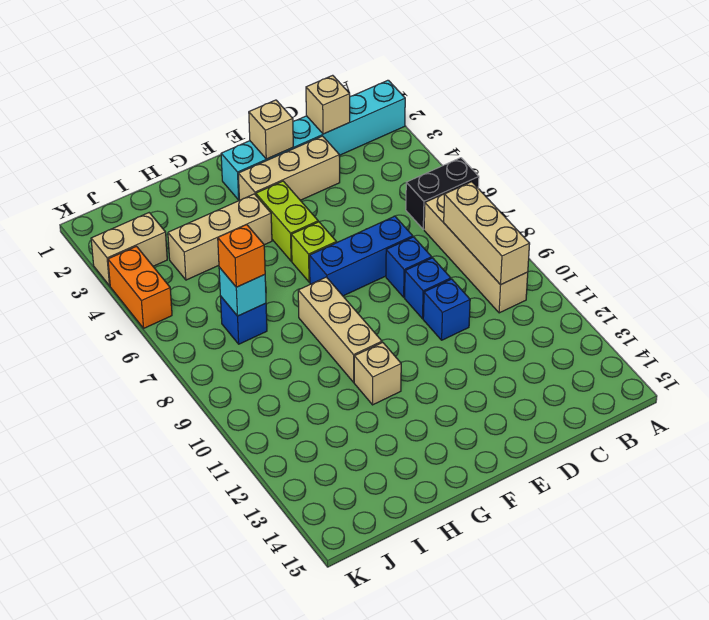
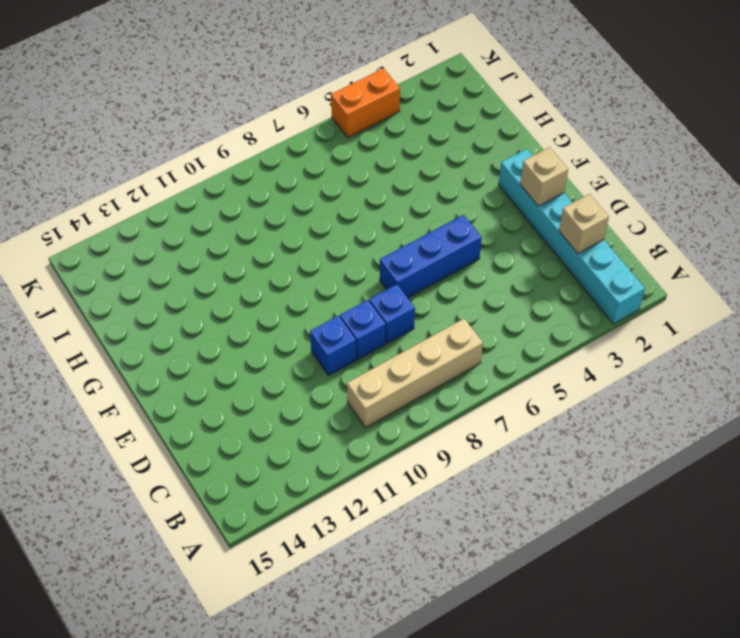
blue 1x3 brick [380,215,482,298] -> blue 1x3 brick turned to [309,216,413,296]
none -> black 1x2 brick [406,158,479,229]
none -> tan 1x3 brick [238,136,340,200]
none -> lime 1x2 brick [256,181,318,261]

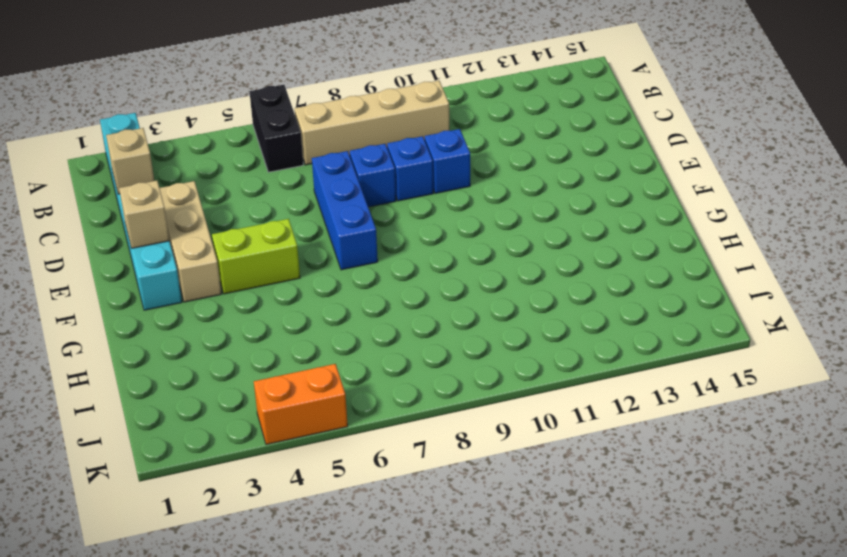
none -> lime 1x1 brick [291,222,336,282]
none -> tan 1x3 brick [168,194,272,280]
none -> tan 1x3 brick [298,277,382,382]

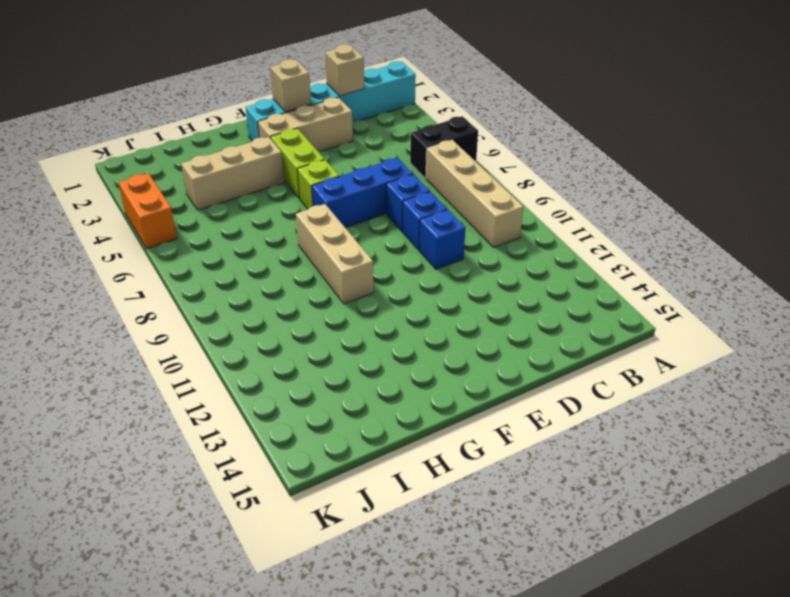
none -> tan 1x1 brick [354,342,401,405]
none -> blue 1x1 brick [220,296,267,344]
none -> tan 1x2 brick [91,213,167,286]

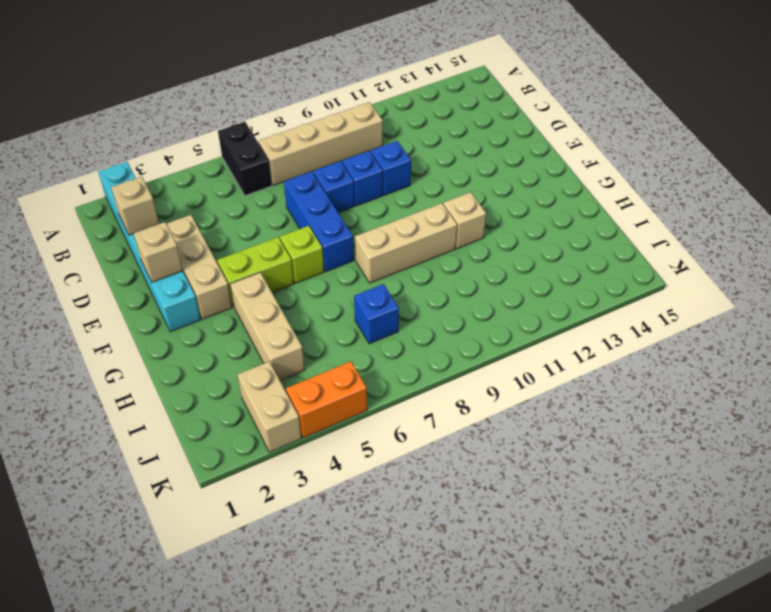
none -> tan 1x3 brick [444,182,530,285]
none -> cyan 1x1 brick [219,267,266,316]
none -> orange 1x1 brick [218,224,265,287]

